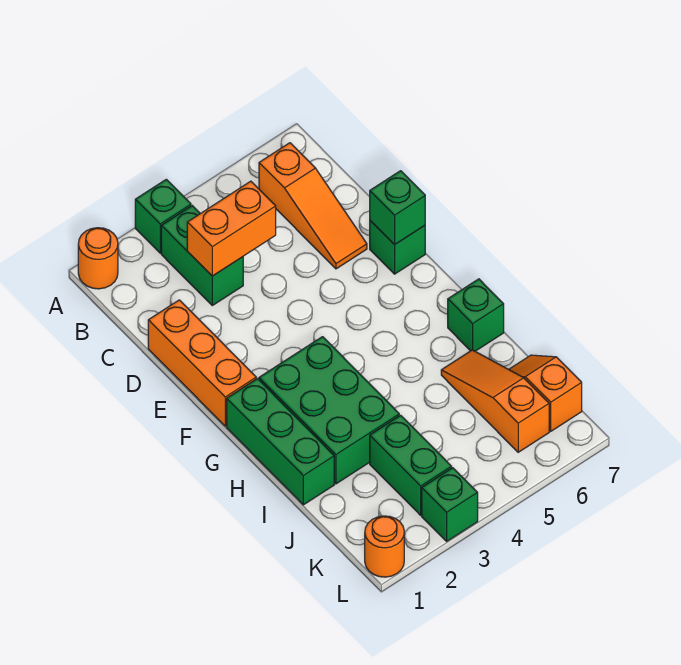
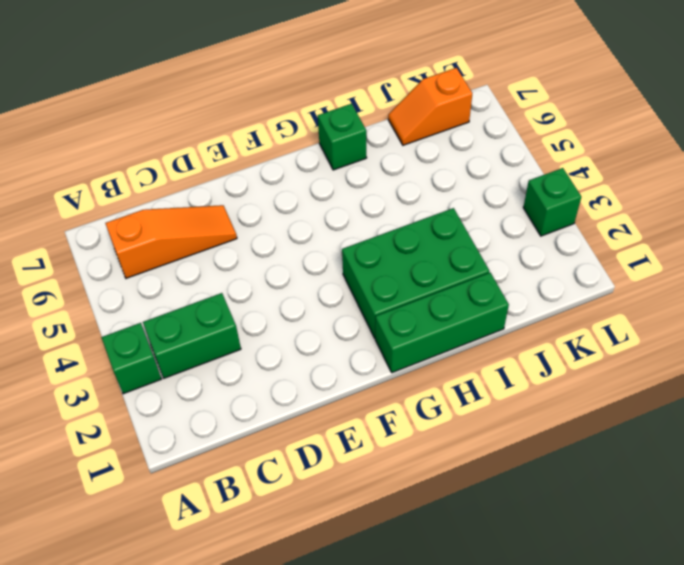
none -> orange 1x1 round brick [78,228,118,289]
none -> orange 1x3 brick [148,300,256,426]
none -> green 1x1 brick [370,221,425,274]

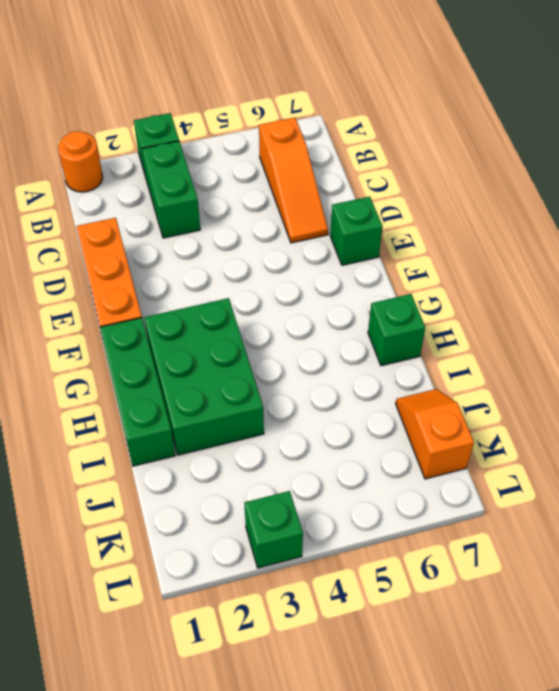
none -> orange 1x3 slope [441,350,549,452]
none -> green 1x2 brick [370,415,452,515]
none -> orange 1x1 round brick [365,516,404,577]

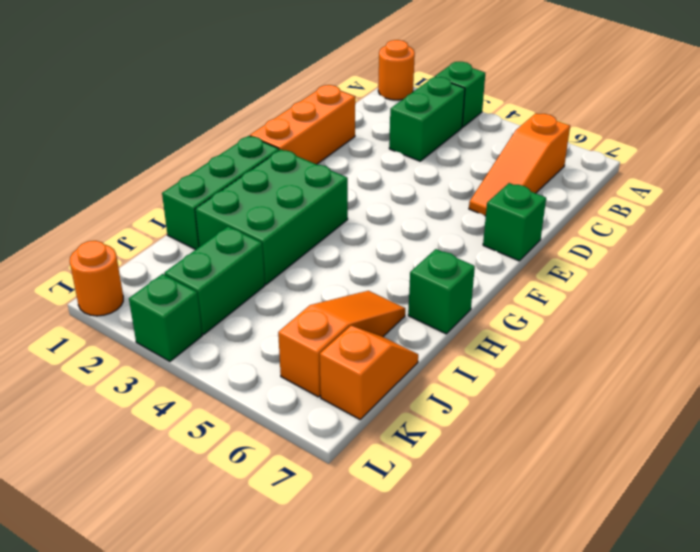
none -> orange 1x2 brick [187,181,276,276]
none -> green 1x1 brick [370,171,425,245]

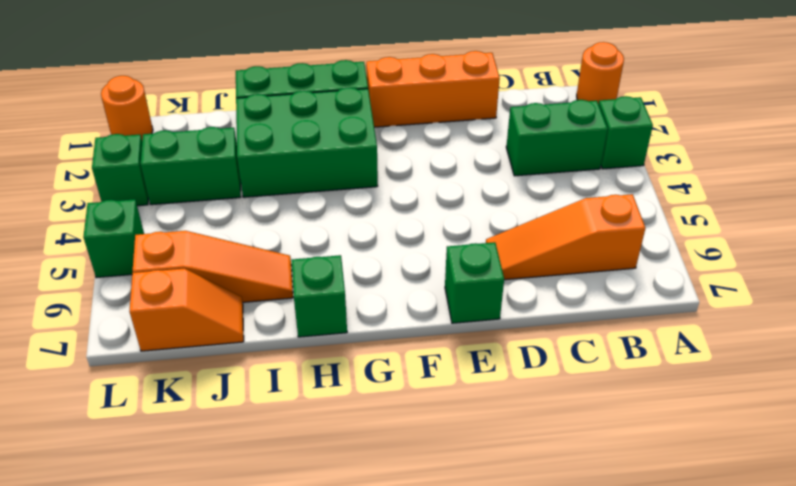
green 1x1 brick [83,199,144,278] -> green 1x1 brick moved to [370,171,425,245]
none -> orange 1x2 brick [187,181,276,276]

